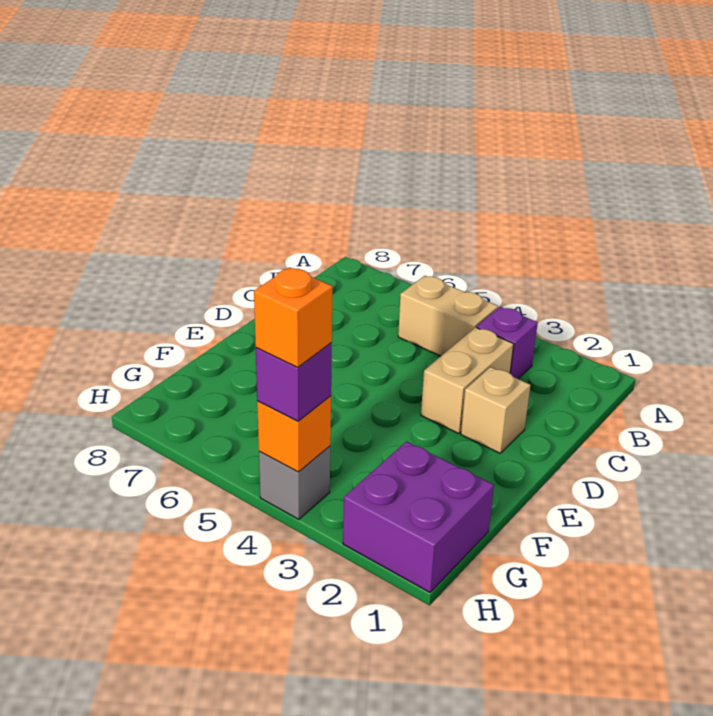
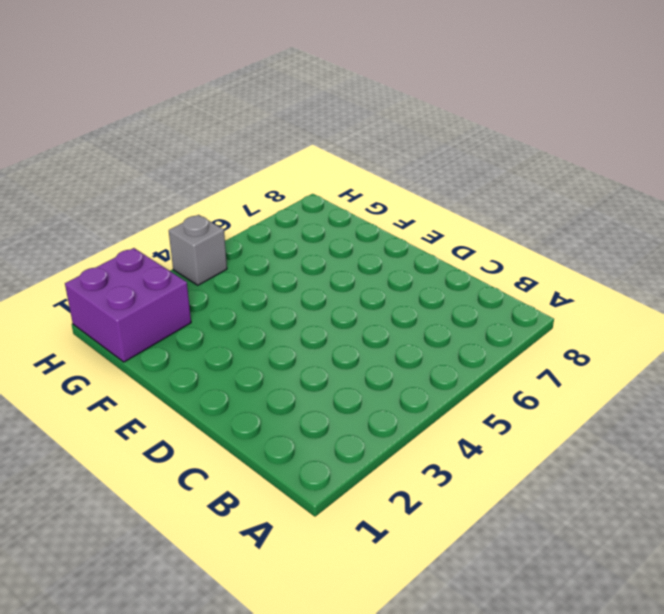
none -> purple 1x1 brick [477,307,538,379]
none -> tan 1x2 brick [398,276,498,356]

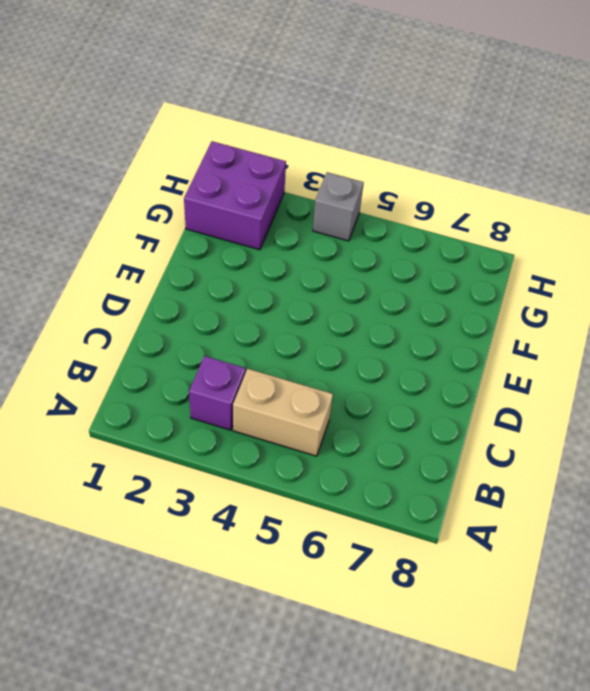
none -> tan 1x2 brick [421,327,514,434]
none -> tan 1x1 brick [461,367,530,453]

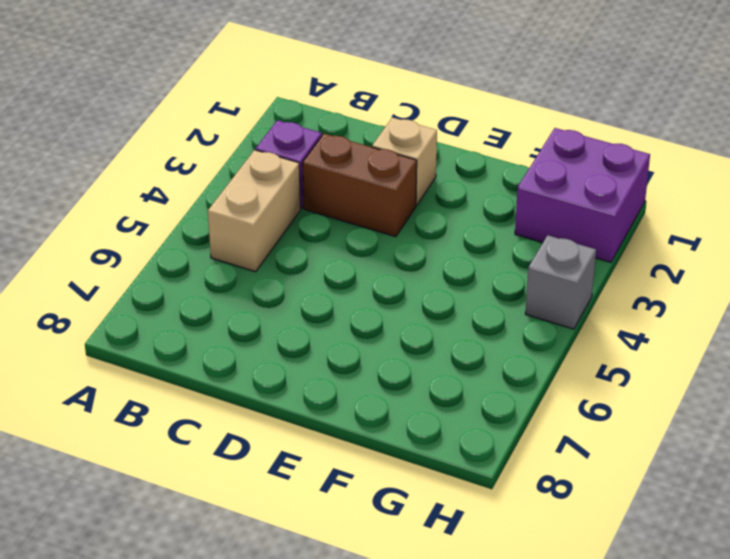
brown 1x2 brick [303,134,417,237] -> tan 1x2 brick [421,327,514,434]
none -> orange 1x1 brick [257,396,331,472]
none -> purple 1x1 brick [256,343,332,421]

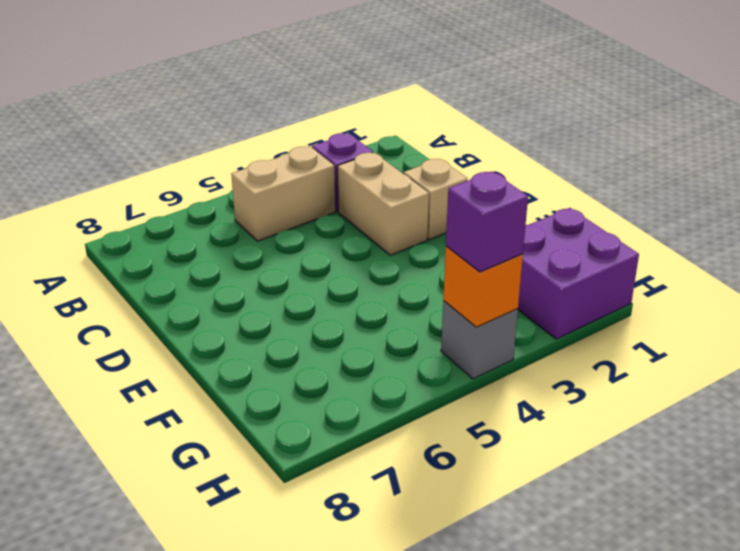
none -> orange 1x1 brick [254,267,333,367]

